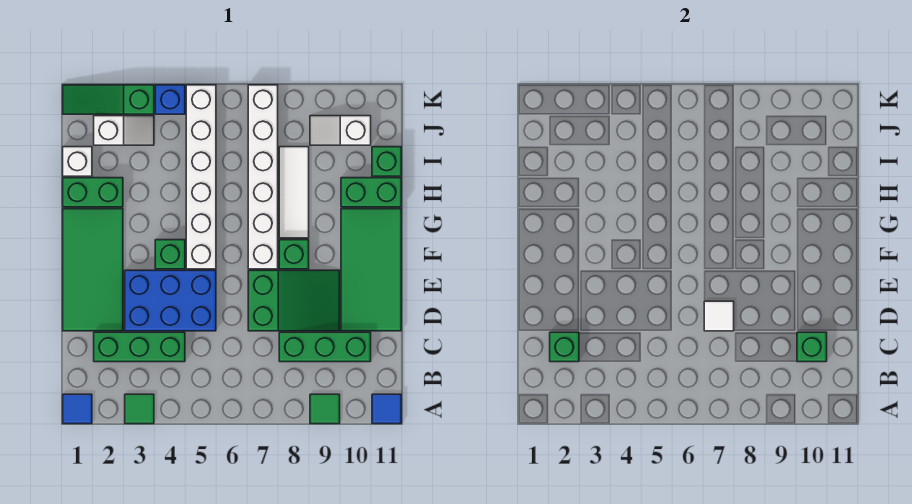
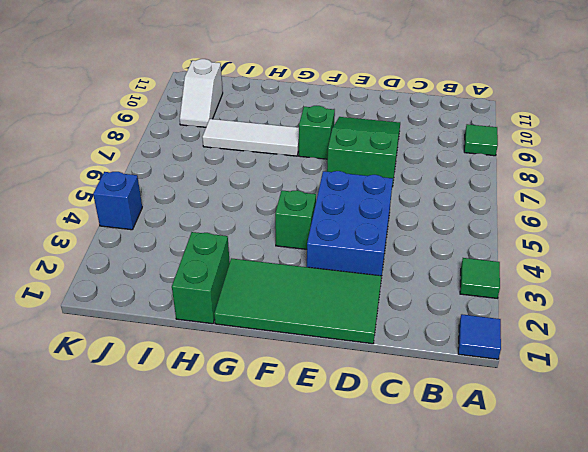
none -> blue 1x1 tile [372,394,401,424]
none -> green 1x3 brick [94,332,185,362]
none -> green 1x3 brick [279,332,371,362]

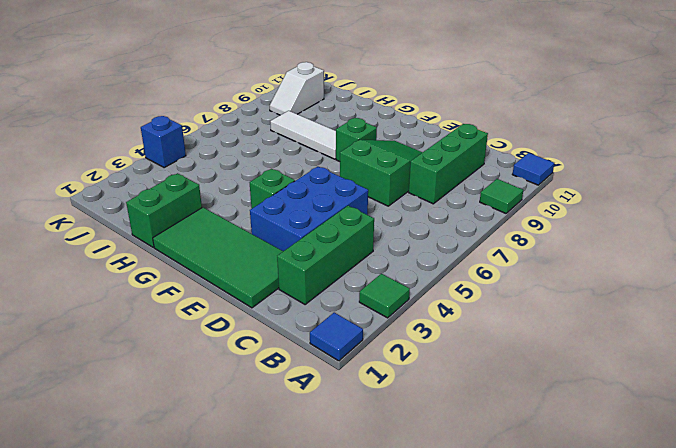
none -> green 2x4 tile [341,209,401,331]
none -> white 1x6 brick [186,85,216,269]
none -> white 1x6 brick [248,85,278,269]

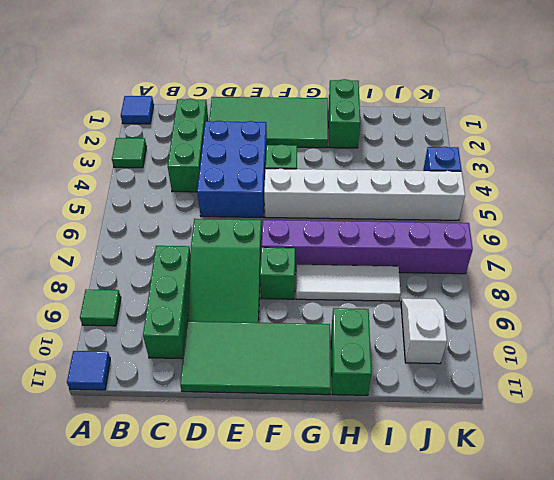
purple 1x6 brick [262,220,473,274] -> white 1x6 brick [248,85,278,269]
none -> white 1x1 brick [63,147,92,176]
none -> green 1x1 brick [372,147,401,176]
none -> white 1x2 slope [94,116,154,145]

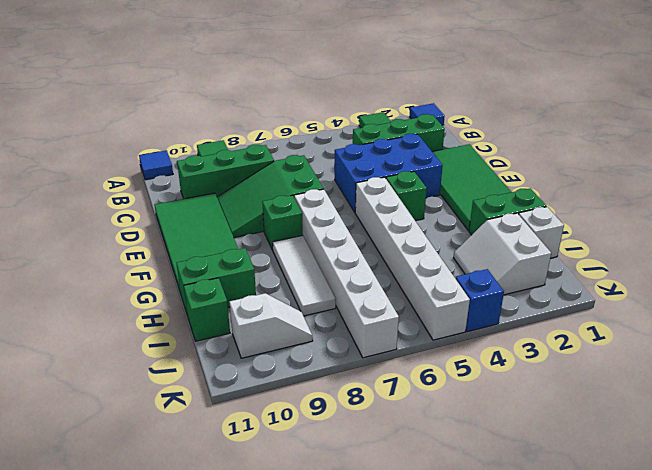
white 2x2 slope [453,213,551,295] -> white 1x2 slope [94,116,154,145]
none -> green 1x3 slope [63,85,154,114]
none -> green 1x1 brick [550,332,579,362]
none -> green 1x1 brick [797,332,827,362]

